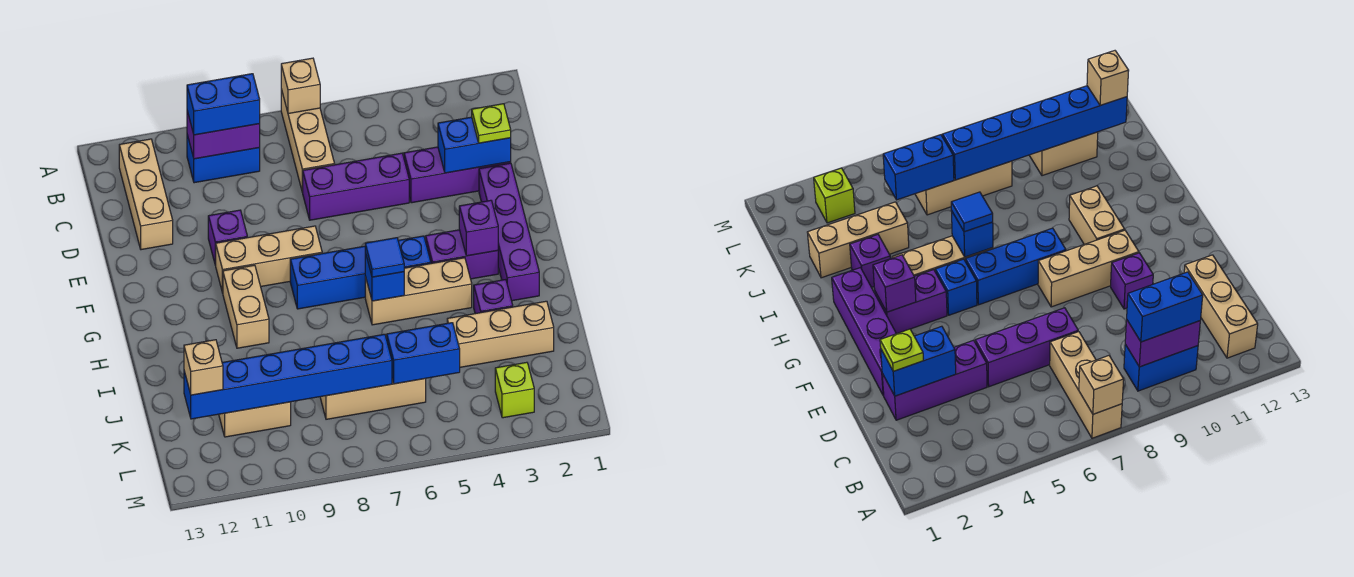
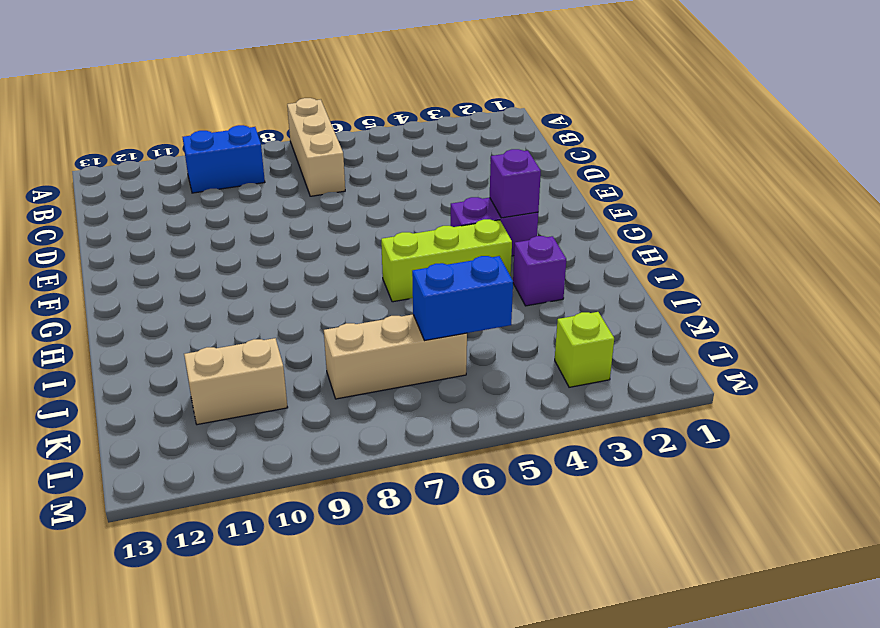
lime 1x3 brick [381,219,512,302] -> tan 1x3 brick [365,258,472,325]
none -> tan 1x3 brick [119,139,173,250]
none -> purple 1x3 brick [404,147,511,203]
none -> purple 1x3 brick [303,153,409,220]

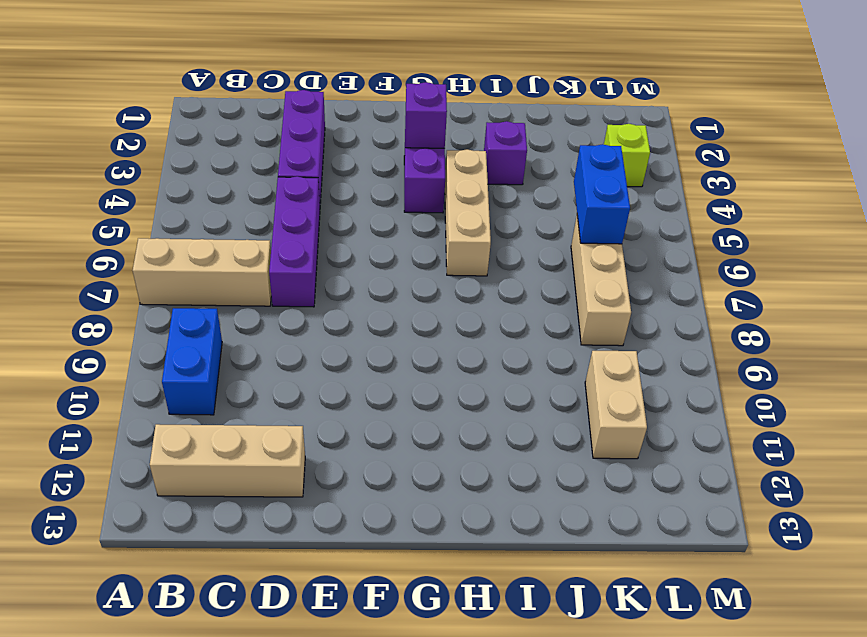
none -> purple 1x4 brick [479,163,539,301]
none -> purple 1x1 brick [208,210,247,265]
none -> tan 1x3 brick [216,226,322,293]

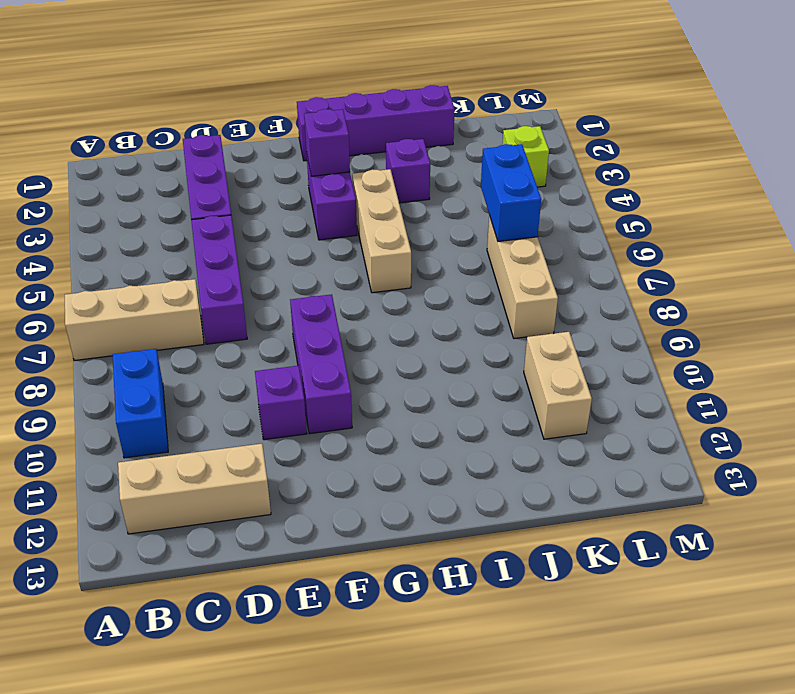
purple 1x3 brick [290,294,352,434] -> tan 1x3 brick [216,226,322,293]
purple 1x4 brick [297,85,455,161] -> purple 1x4 brick moved to [479,163,539,301]
none -> blue 1x1 brick [398,236,431,268]
none -> blue 1x3 brick [290,246,365,309]
none -> tan 1x2 brick [223,265,269,348]

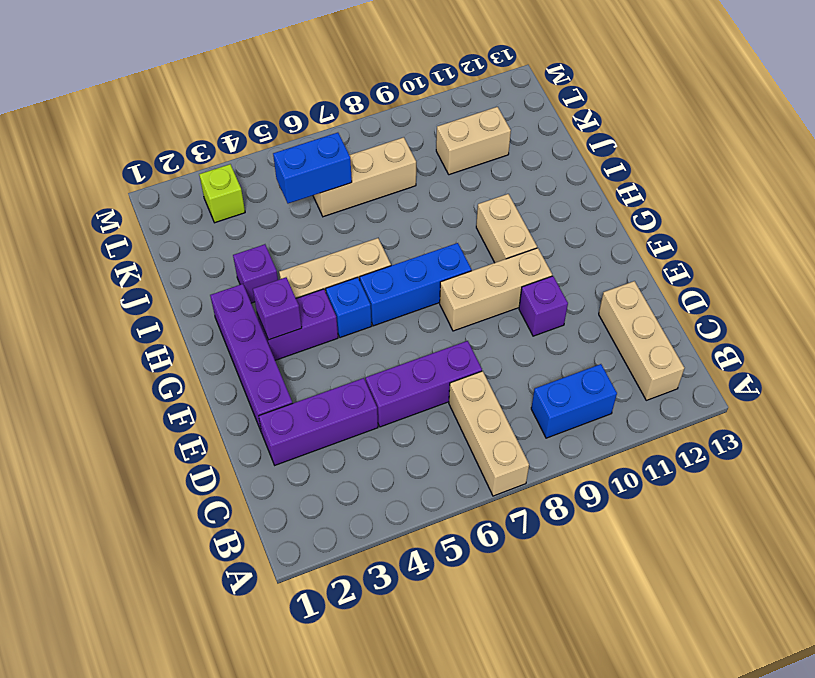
none -> tan 1x3 brick [447,301,554,367]
none -> tan 1x1 brick [281,58,320,114]
none -> purple 1x2 brick [187,111,260,159]

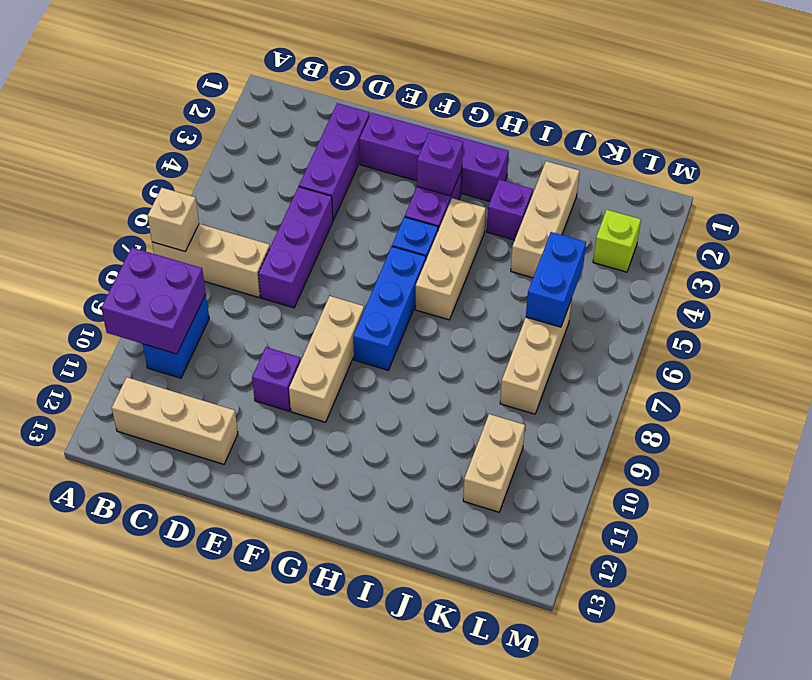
purple 2x2 brick [101,248,206,354] -> purple 1x2 brick [187,111,260,159]
none -> tan 1x2 brick [223,265,269,348]
none -> blue 1x2 brick [438,117,511,173]
none -> blue 1x1 brick [365,253,404,301]

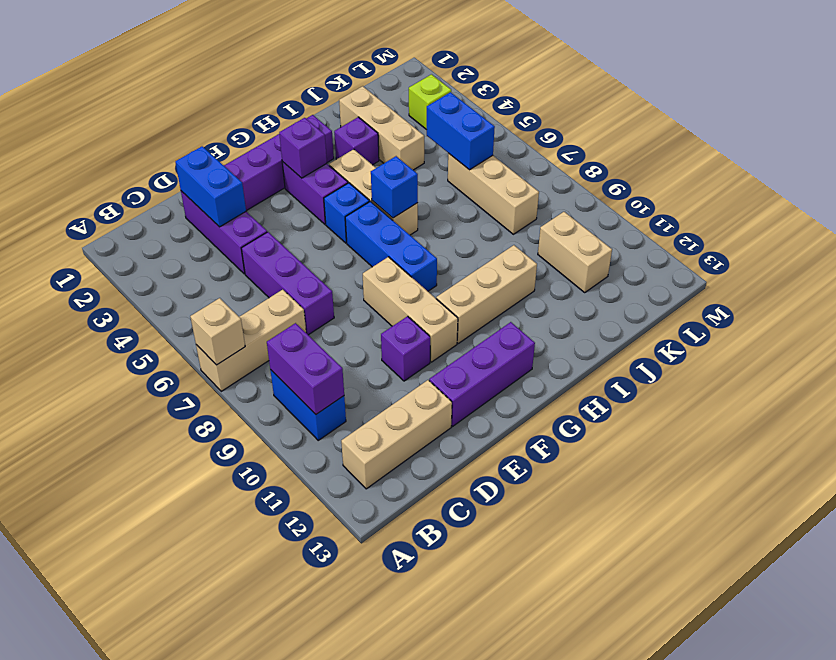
purple 1x3 brick [429,322,535,426] -> none
tan 1x3 brick [436,245,537,343] -> tan 1x2 brick [223,265,269,348]
none -> blue 1x6 brick [184,334,392,419]
none -> blue 1x2 brick [187,74,260,135]
none -> lime 1x1 plate [472,104,511,143]

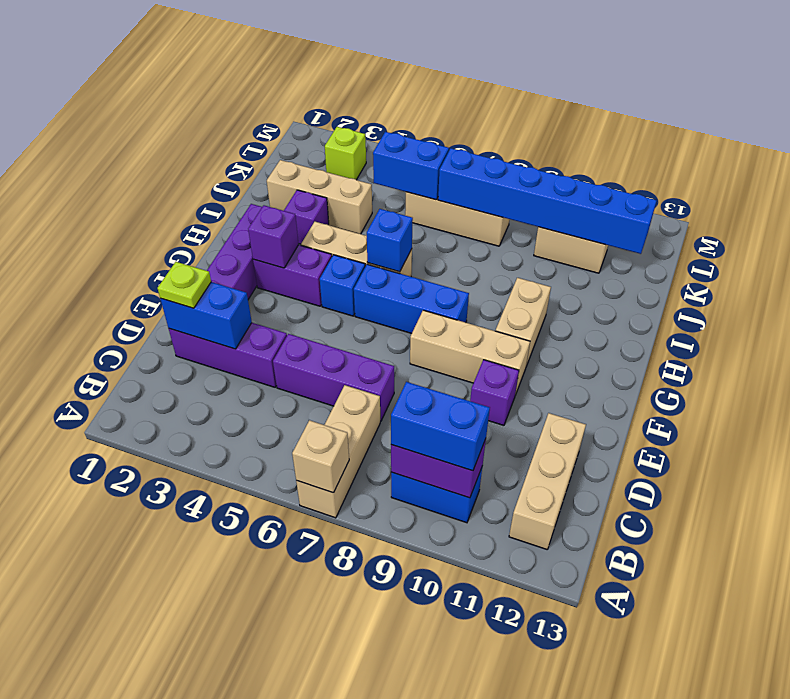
none -> blue 1x1 tile [365,238,404,277]
none -> tan 1x1 brick [184,340,223,395]

